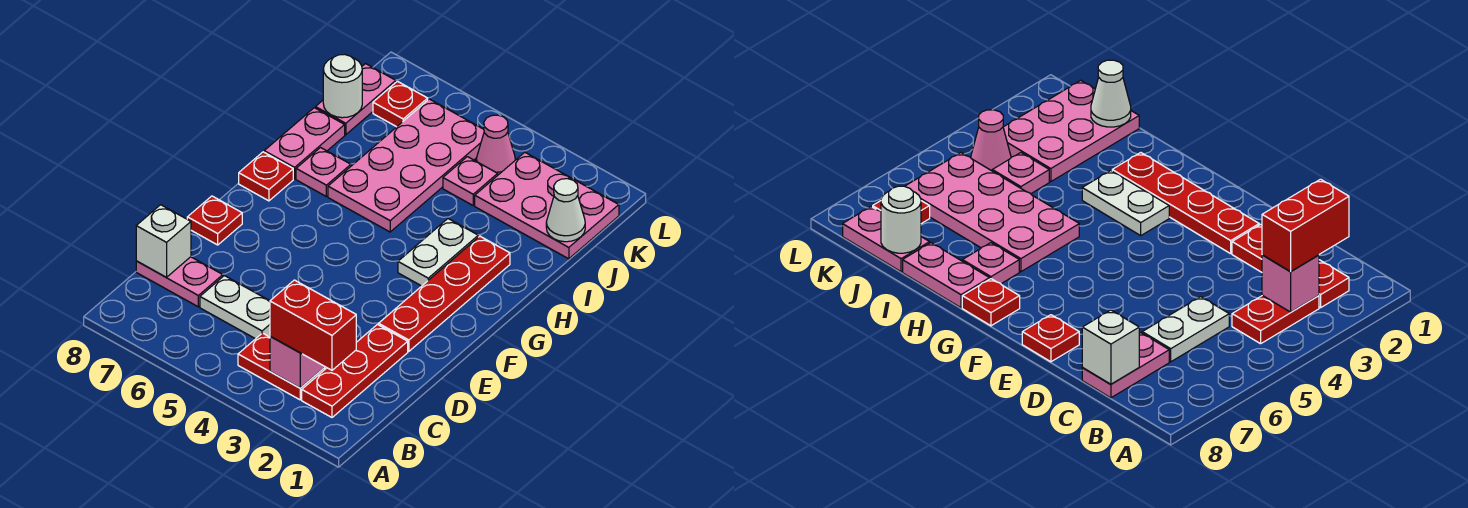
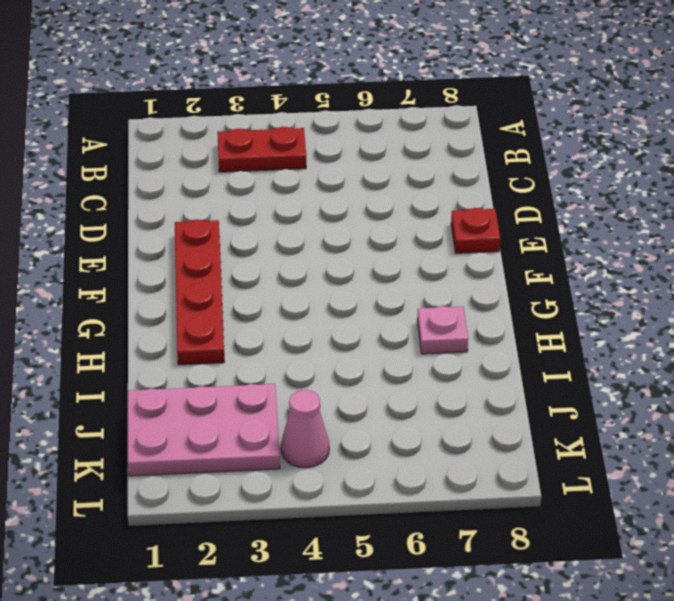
none -> red 1x3 plate [302,325,408,417]
none -> white 1x2 plate [200,276,270,339]
none -> pink 1x2 plate [136,257,223,307]

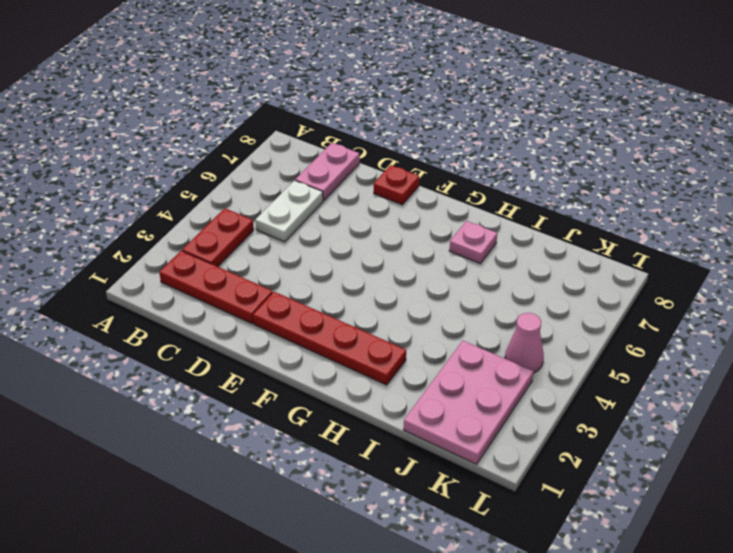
none -> white 1x2 plate [398,219,478,286]
none -> red 1x1 plate [239,152,293,201]
none -> pink 2x4 plate [328,99,484,232]

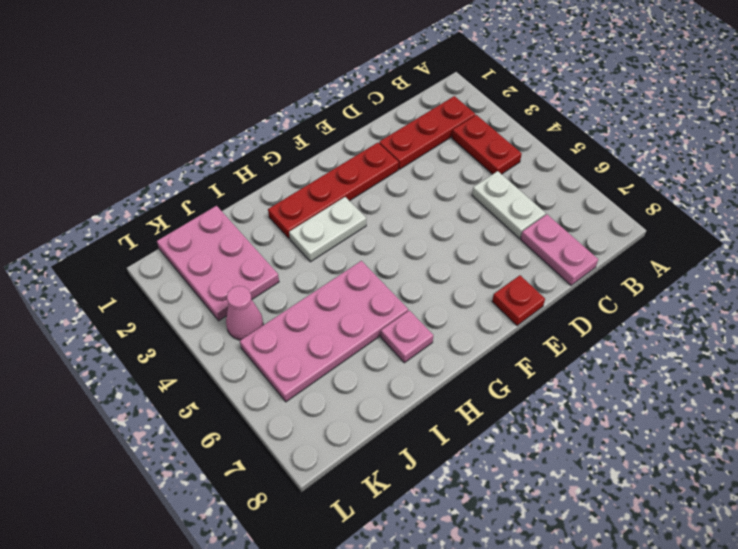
none -> red 1x1 plate [239,152,293,201]
none -> pink 1x2 plate [264,108,345,179]
none -> pink 1x1 plate [443,157,498,205]

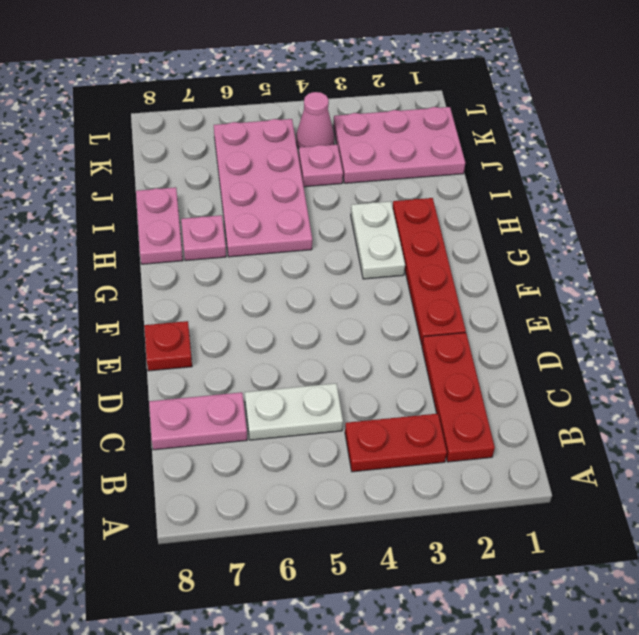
none -> red 1x1 plate [239,152,293,201]
none -> pink 1x2 plate [316,64,396,135]
none -> red 1x1 plate [373,81,428,127]

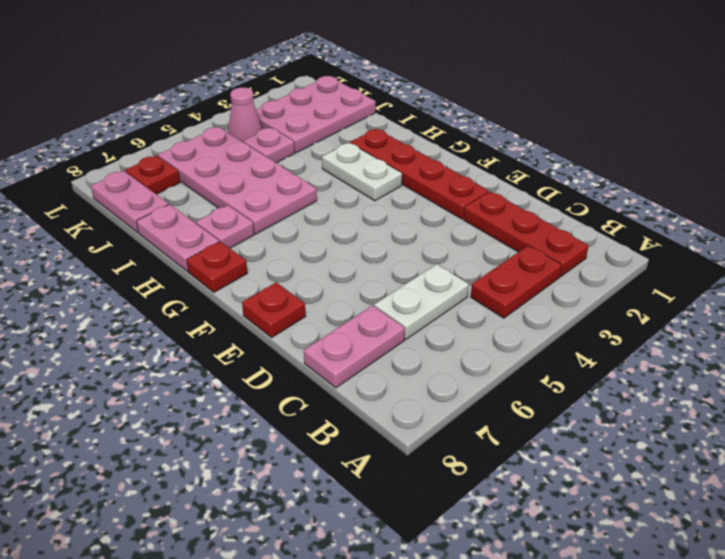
none -> pink 1x1 brick [270,336,325,388]
none -> white 1x1 brick [136,205,191,277]
none -> white 1x1 cone [546,179,585,242]

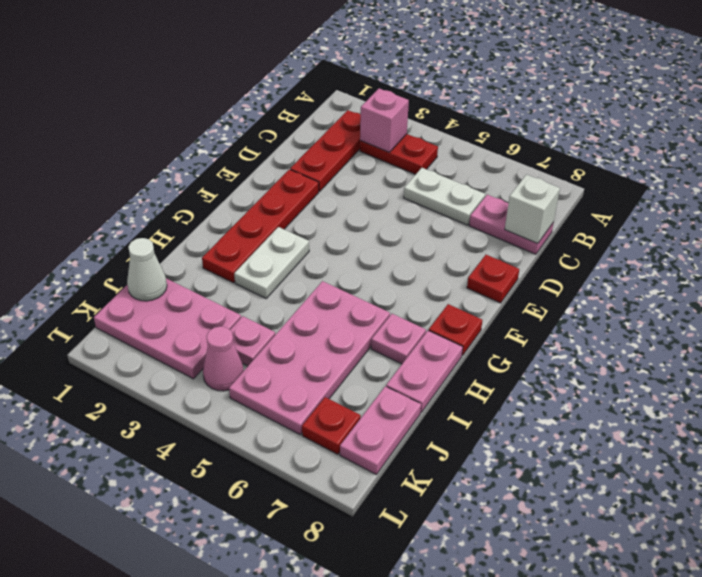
none -> white 1x1 round brick [323,54,362,118]
none -> red 1x2 brick [270,280,356,370]

